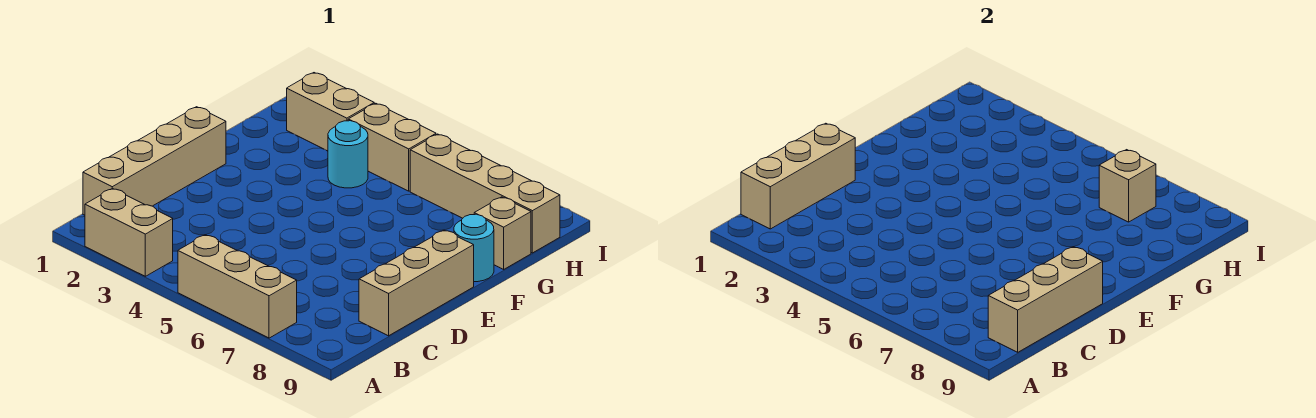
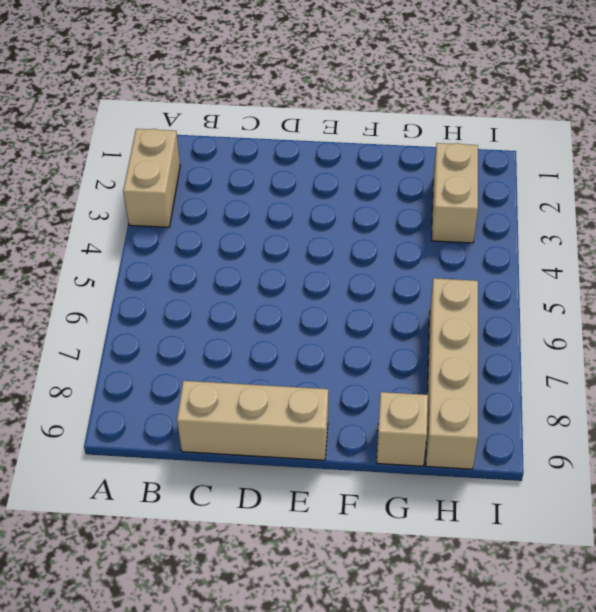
none -> tan 1x3 brick [178,235,297,338]
none -> tan 1x4 brick [83,107,226,215]
none -> cyan 1x1 round brick [454,214,494,282]

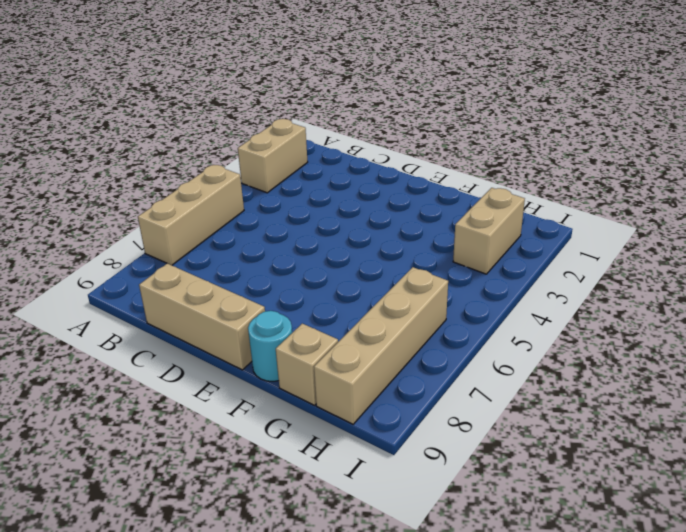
none -> tan 1x4 brick [83,107,226,215]
none -> cyan 1x1 round brick [328,121,368,188]
none -> tan 1x2 brick [348,103,436,191]

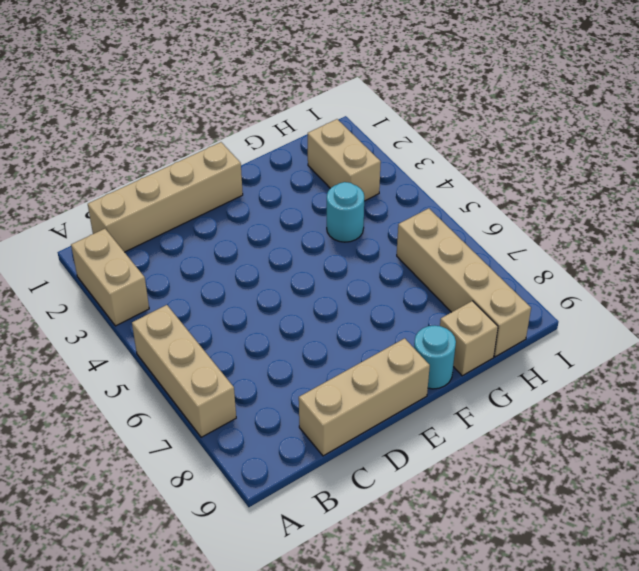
none -> tan 1x2 brick [348,103,436,191]
none -> tan 1x3 brick [741,123,855,229]
none -> tan 1x3 brick [988,247,1103,352]

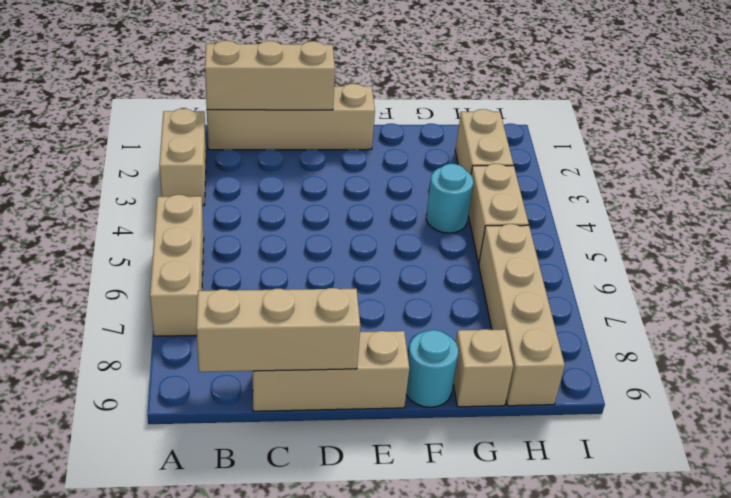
none -> tan 1x1 brick [1099,150,1156,222]

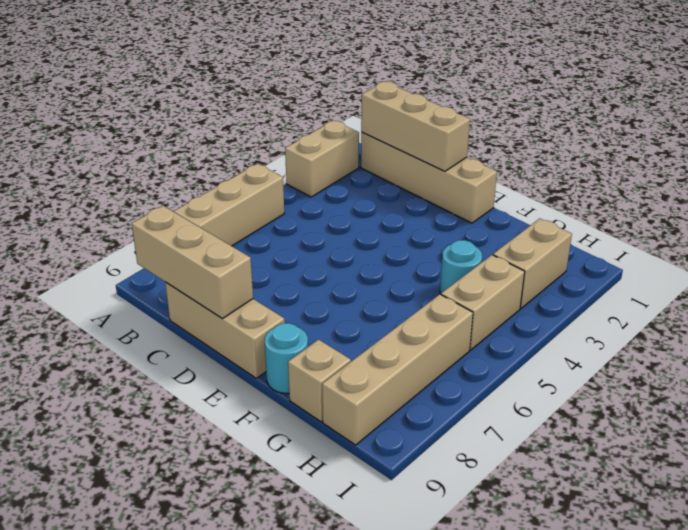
none -> tan 1x1 brick [1099,150,1156,222]

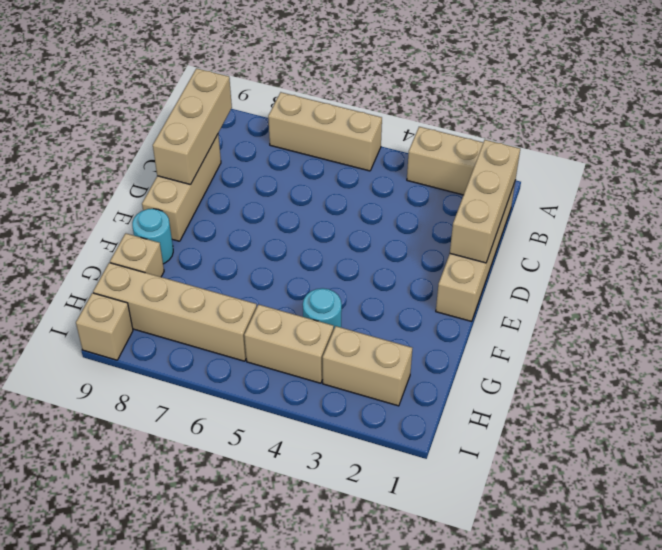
tan 1x1 brick [76,293,133,360] -> tan 1x1 brick moved to [1099,150,1156,222]

